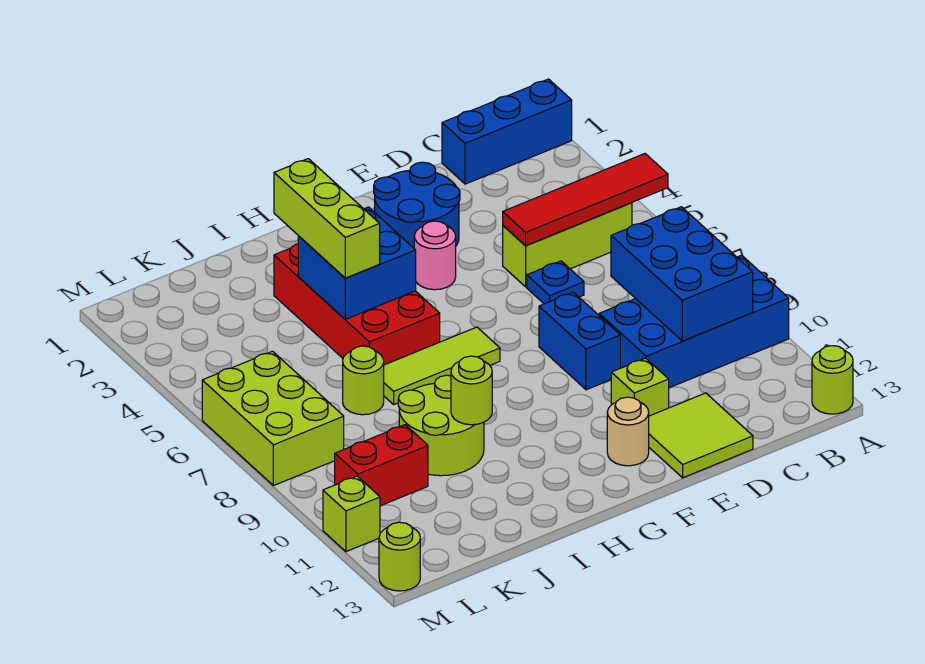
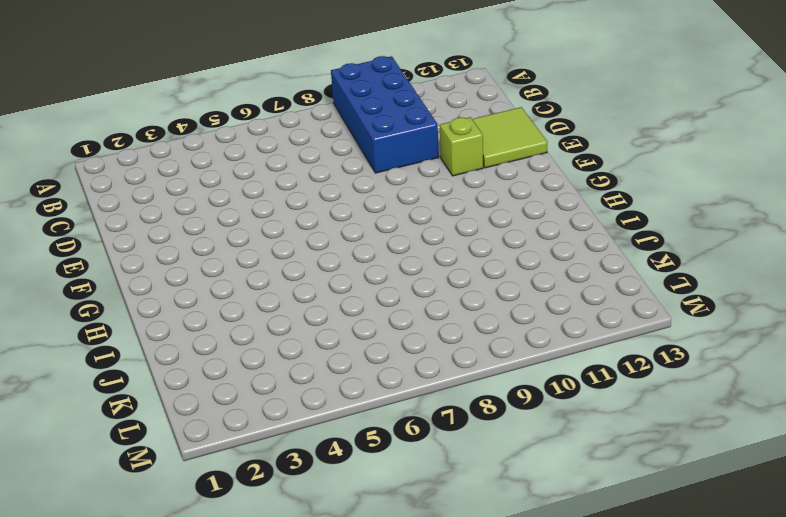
none -> blue 1x3 brick [442,79,572,184]
none -> lime 1x1 round brick [812,346,853,414]
none -> lime 1x3 brick [503,203,632,287]

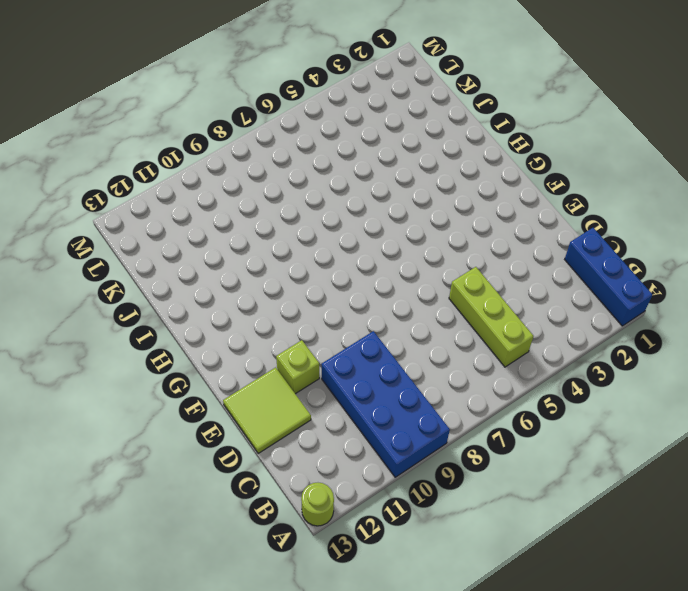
none -> blue 1x1 plate [527,261,584,304]
none -> blue 2x2 round brick [374,162,460,248]
none -> blue 1x2 brick [539,292,620,390]

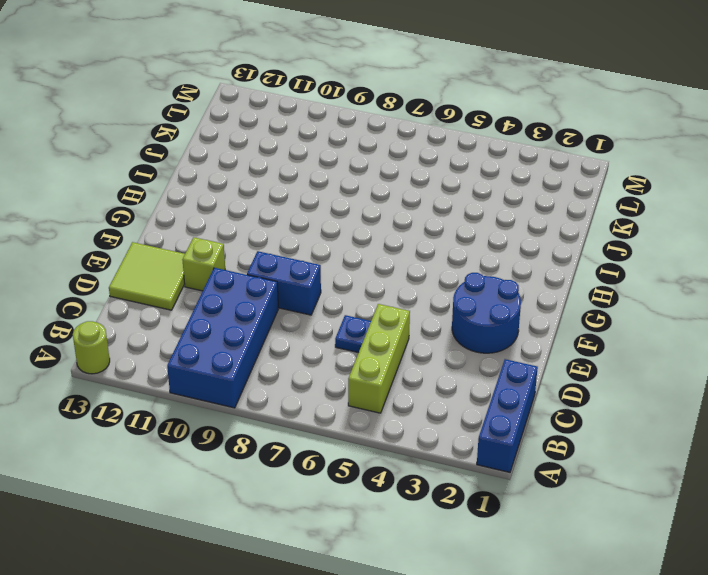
none -> pink 1x1 round brick [414,221,456,290]
none -> tan 1x1 round brick [607,397,649,466]
none -> lime 1x3 tile [384,327,500,404]

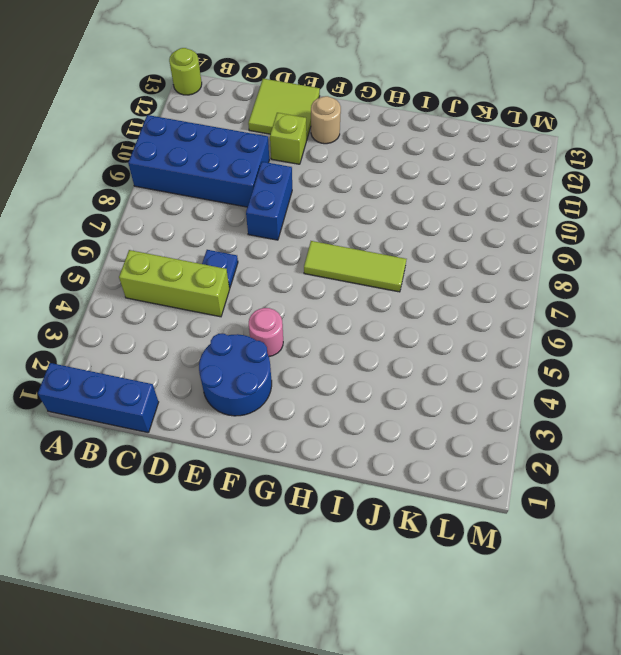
none -> red 2x4 brick [274,244,440,365]
none -> lime 2x2 round brick [398,375,484,476]
none -> lime 1x1 round brick [343,346,384,415]

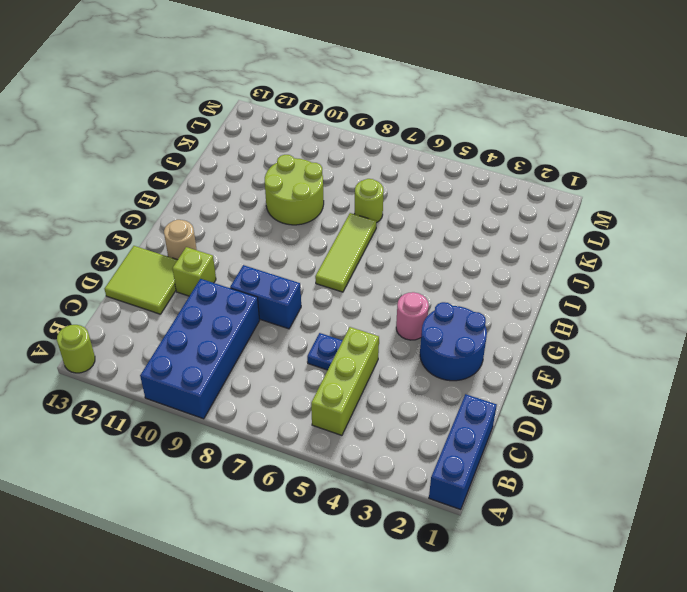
none -> red 2x4 brick [274,244,440,365]
none -> red 1x2 brick [335,425,428,506]
none -> lime 2x3 brick [202,351,344,486]

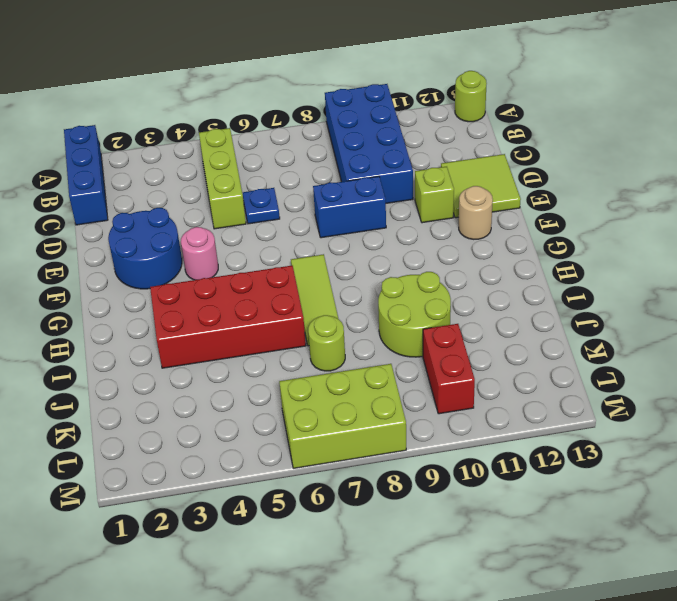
none -> lime 1x1 brick [323,476,380,552]
none -> lime 1x1 round brick [379,522,420,591]
none -> red 1x4 tile [503,154,668,245]

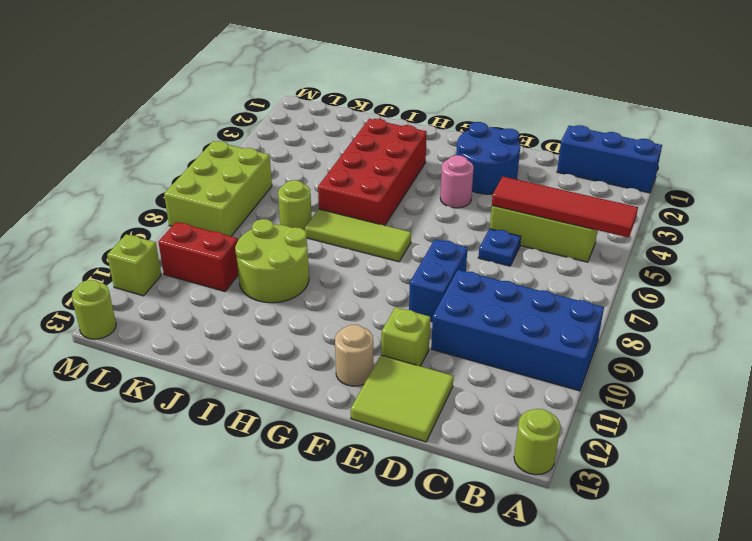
none -> blue 2x3 brick [611,207,753,341]
none -> blue 2x2 brick [298,207,416,319]
none -> lime 1x1 round brick [451,356,492,425]

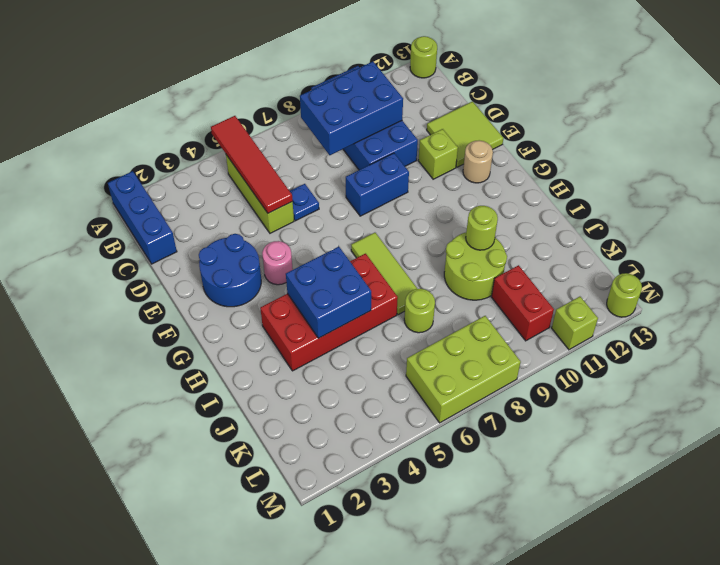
none -> lime 1x3 brick [274,159,380,278]

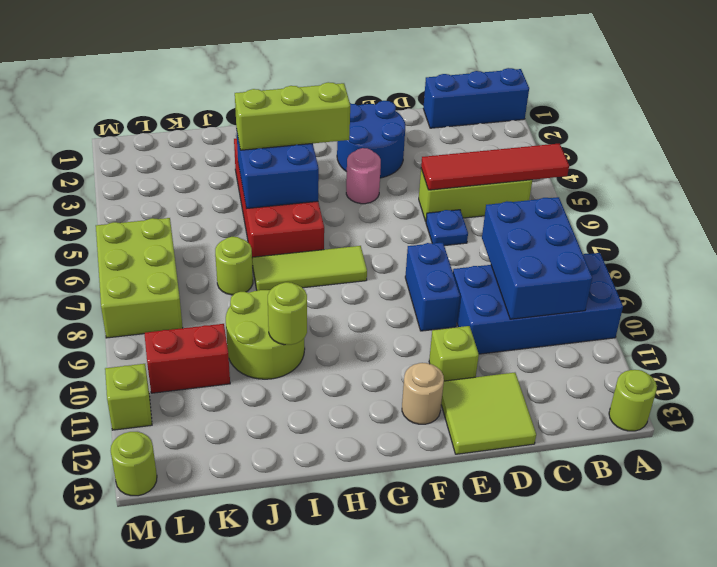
lime 1x3 brick [235,82,350,150] -> lime 1x3 brick turned to [274,159,380,278]

